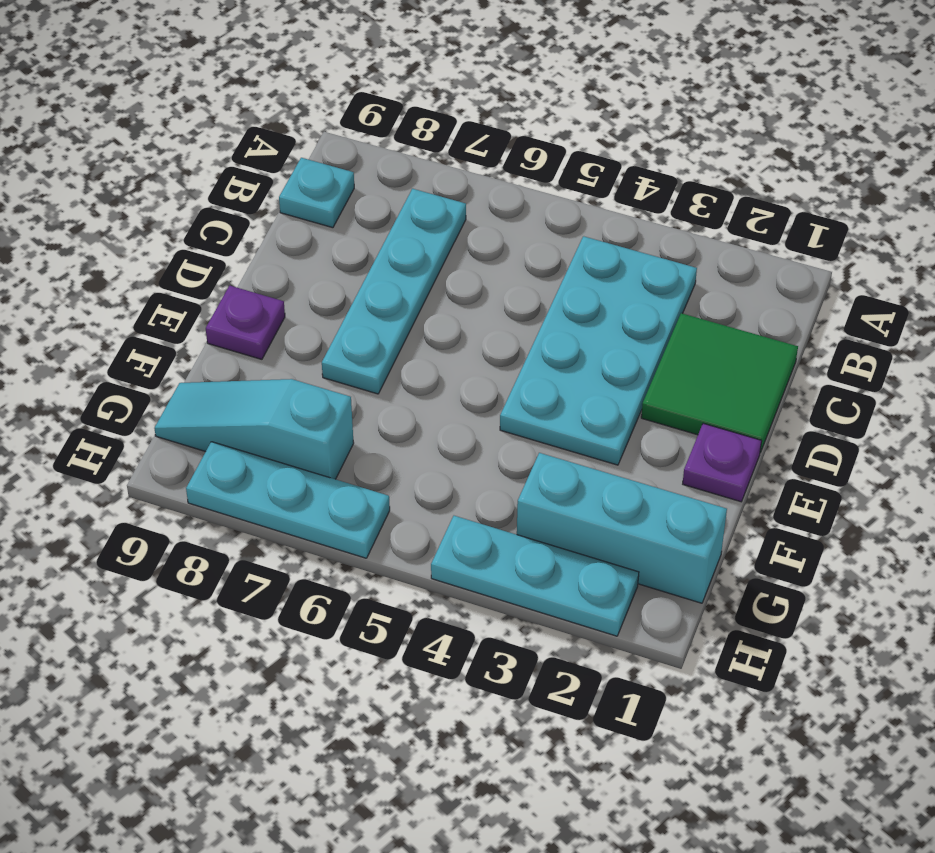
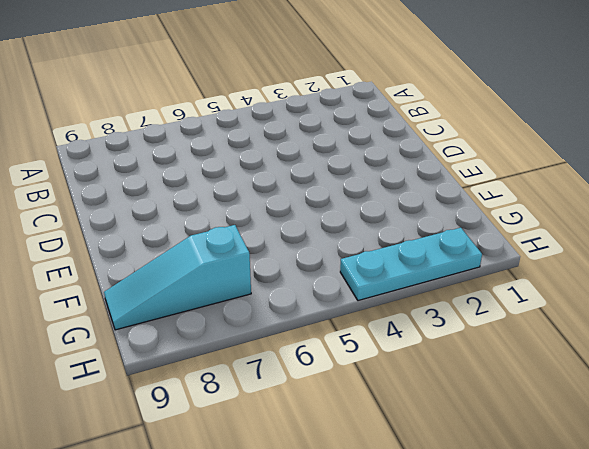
none -> cyan 2x4 plate [500,236,697,465]
none -> cyan 1x4 plate [322,189,466,394]

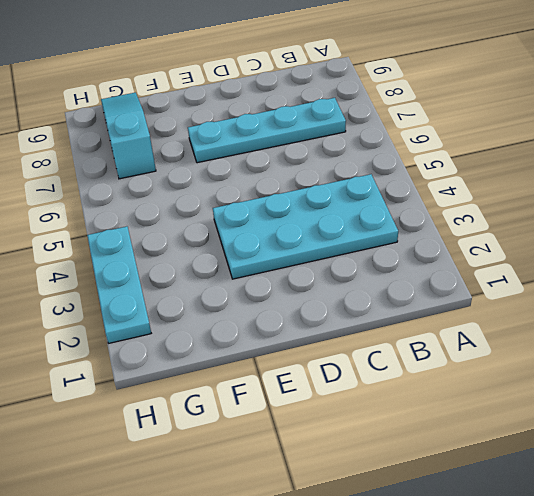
none -> cyan 1x1 plate [279,158,354,228]
none -> green 2x2 tile [641,313,798,453]

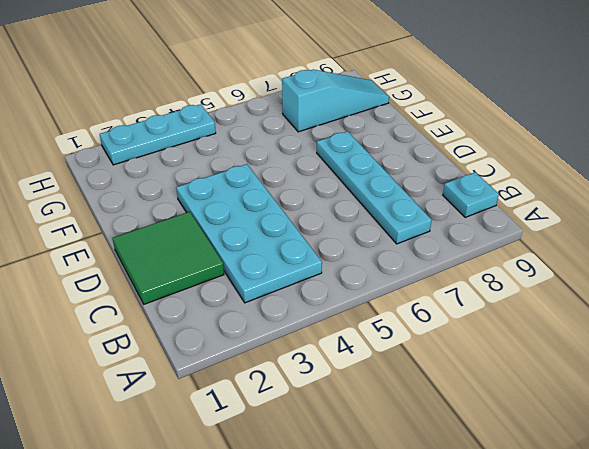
none -> purple 1x1 plate [683,423,761,502]
none -> purple 1x1 plate [206,286,285,359]

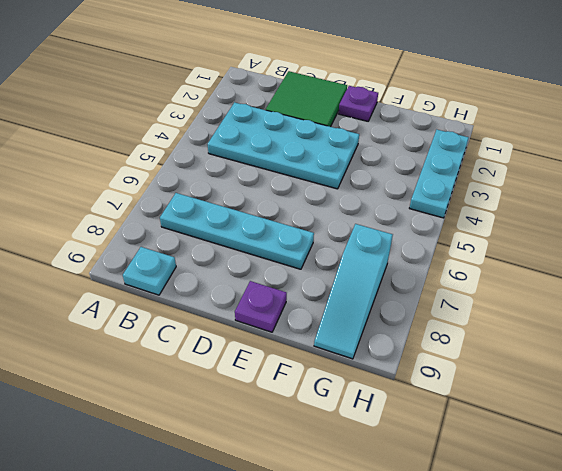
none -> cyan 1x3 brick [517,453,727,603]
none -> cyan 1x3 plate [186,442,390,558]

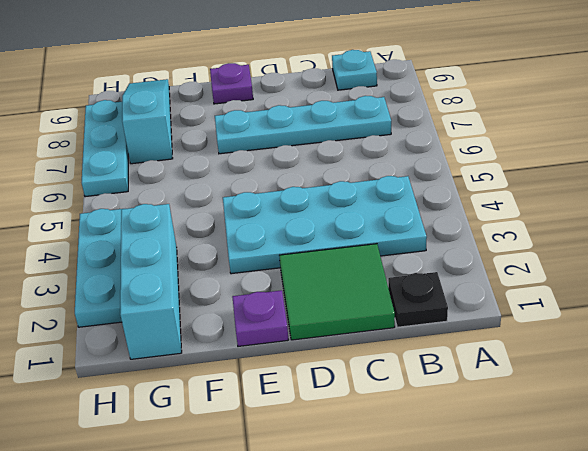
black 1x1 plate [388,272,448,327] -> none

